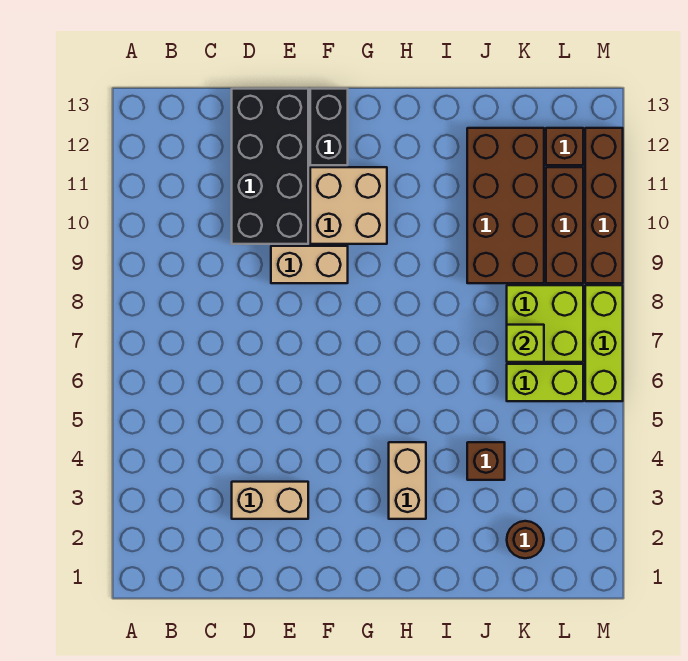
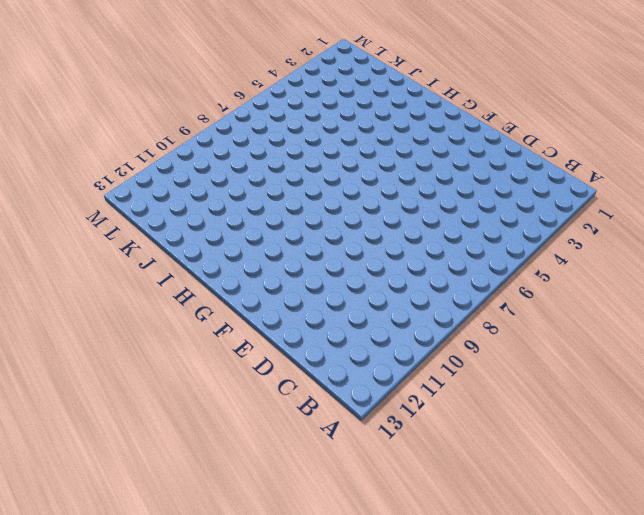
none -> tan 1x2 brick [232,482,308,519]
none -> black 2x4 brick [232,89,308,244]
none -> tan 1x2 brick [271,246,348,283]

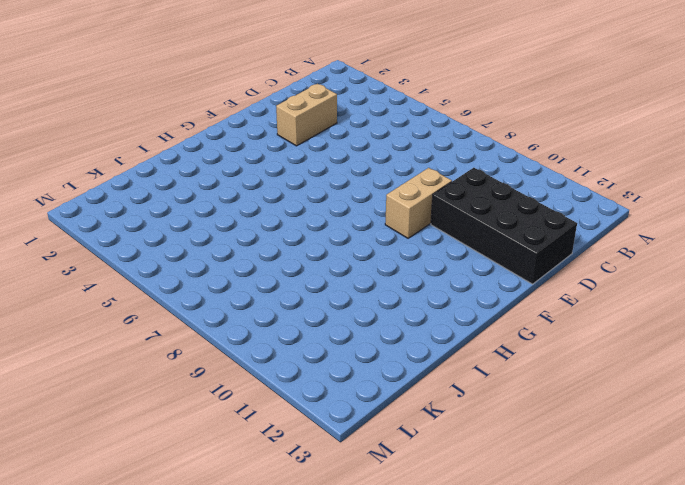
none -> tan 2x2 brick [310,167,387,244]
none -> black 1x2 brick [310,89,348,165]
none -> tan 1x2 brick [389,442,426,519]

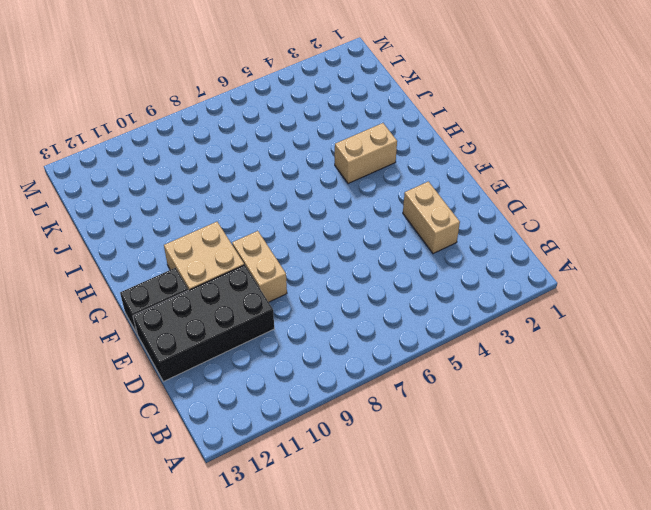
none -> brown 1x1 brick [467,442,505,480]
none -> brown 2x4 brick [467,128,544,283]
none -> brown 1x1 round brick [507,521,544,558]

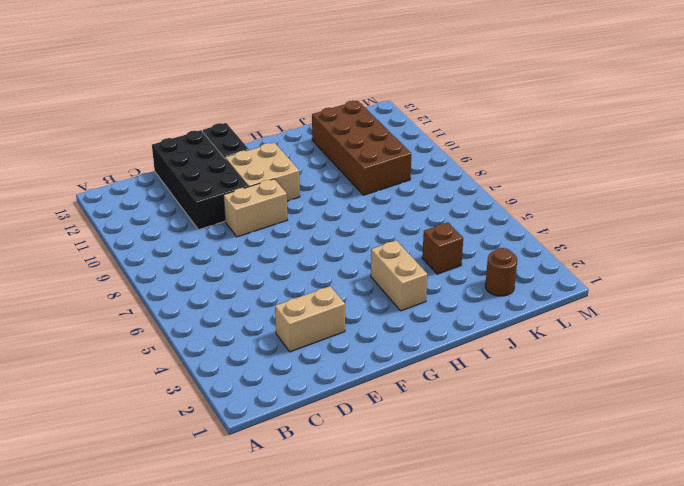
none -> lime 1x2 brick [507,364,583,401]
none -> lime 2x2 brick [507,285,583,362]
none -> brown 1x3 brick [546,167,583,283]

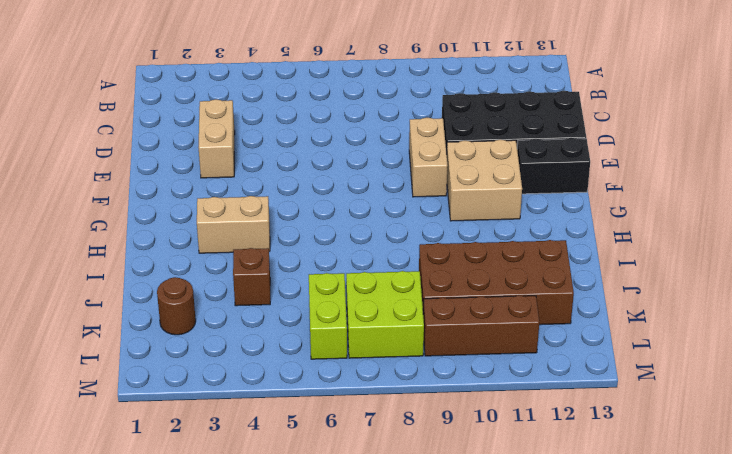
none -> brown 1x1 brick [546,128,583,165]
none -> lime 1x3 brick [585,285,623,401]
none -> brown 1x4 brick [585,128,623,283]

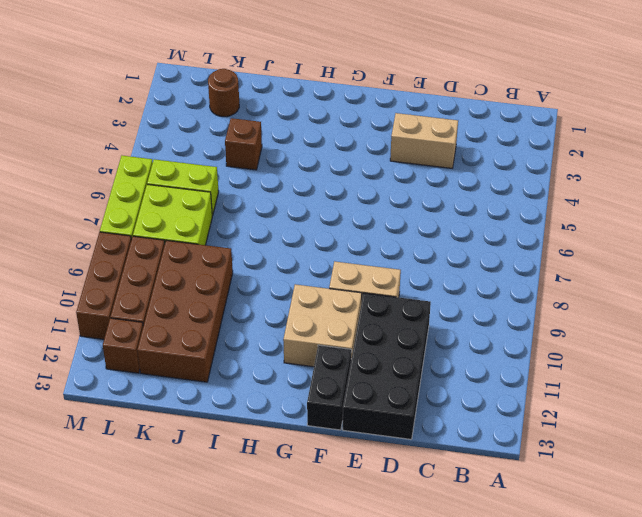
brown 1x3 brick [76,232,131,339] -> brown 1x4 brick [585,128,623,283]
none -> tan 1x2 brick [389,442,426,519]
none -> lime 1x1 brick [507,325,544,362]

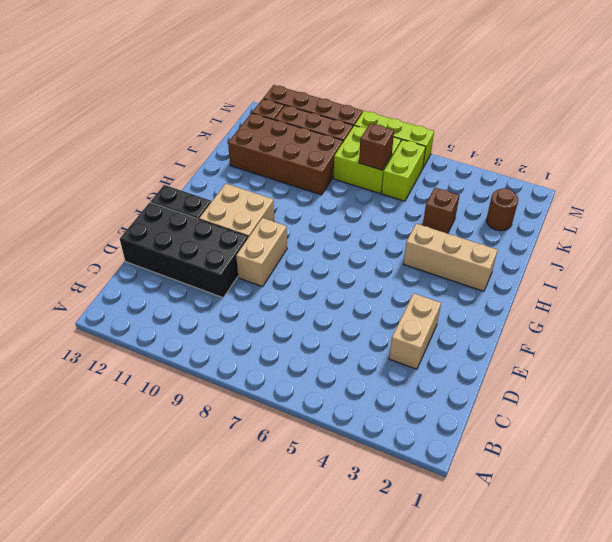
tan 1x3 brick [403,224,498,291] -> tan 1x2 brick [389,442,426,519]
brown 1x1 brick [359,123,394,170] -> lime 1x1 brick [507,325,544,362]

